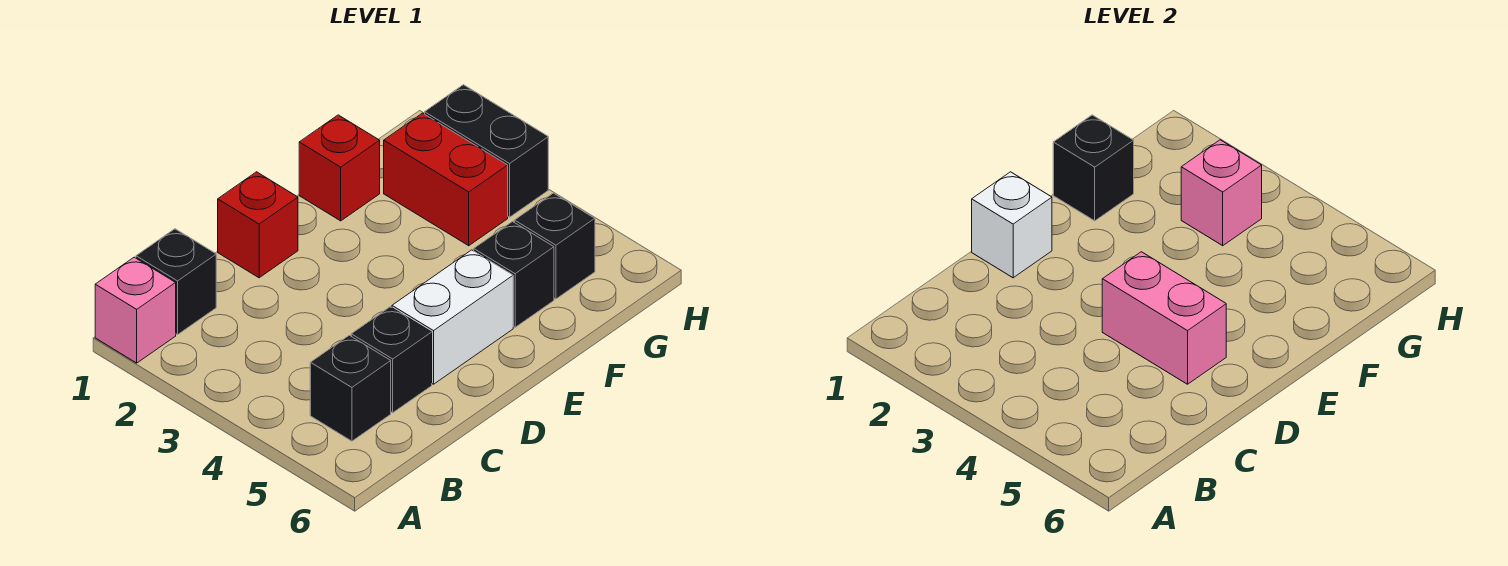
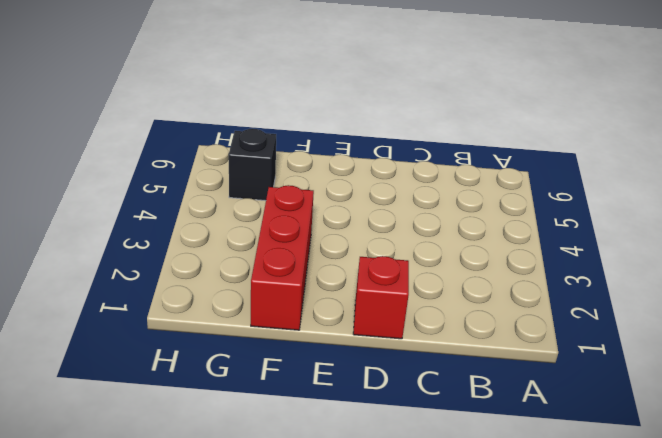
red 1x3 brick [251,185,314,330] -> red 1x1 brick [299,115,380,221]
none -> pink 1x1 brick [95,257,176,363]
none -> black 1x1 brick [136,229,216,335]
none -> black 1x1 brick [310,335,391,441]

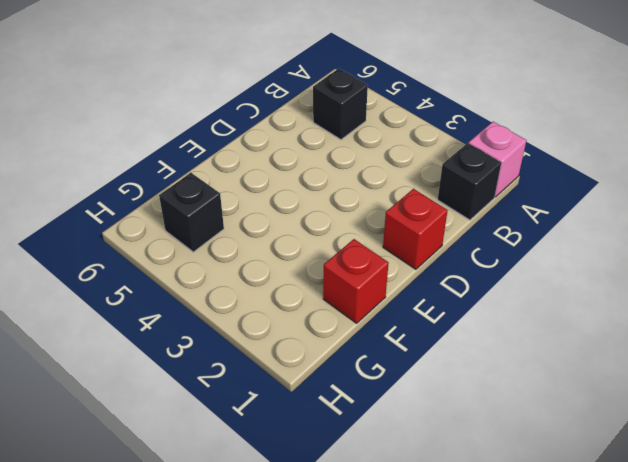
none -> black 1x1 brick [351,307,432,413]
none -> white 1x2 brick [392,250,513,384]
none -> black 1x1 brick [474,222,554,327]

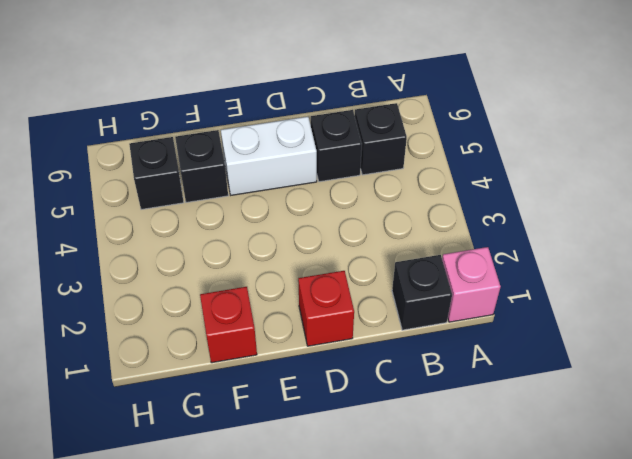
none -> red 1x2 brick [384,113,508,246]
none -> black 1x2 brick [425,85,548,217]
none -> white 1x1 brick [972,172,1052,278]

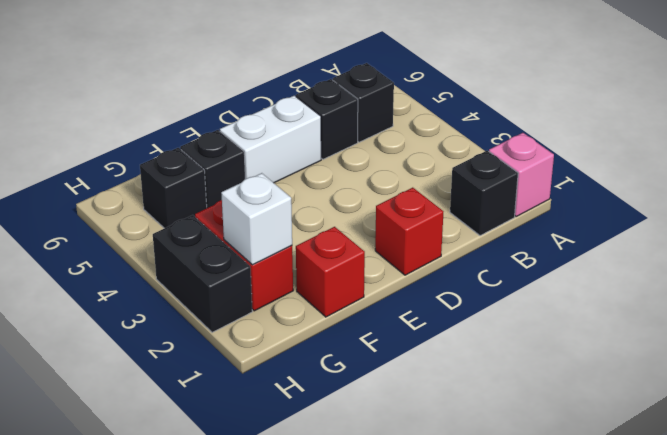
white 1x1 brick [221,173,292,265] -> white 1x1 brick moved to [972,172,1052,278]
none -> pink 1x2 brick [1102,252,1226,384]
none -> black 1x1 brick [1053,115,1134,221]
none -> pink 1x1 brick [1181,140,1262,246]

